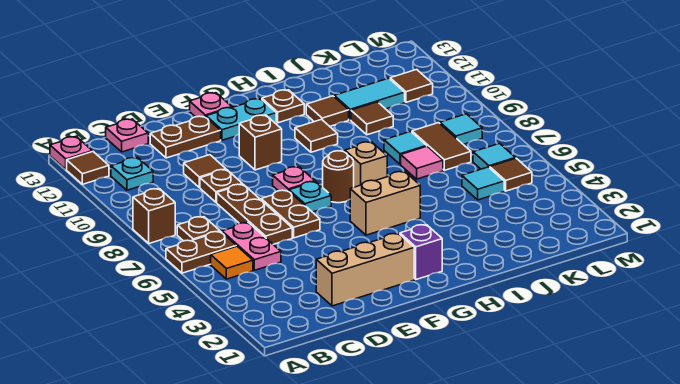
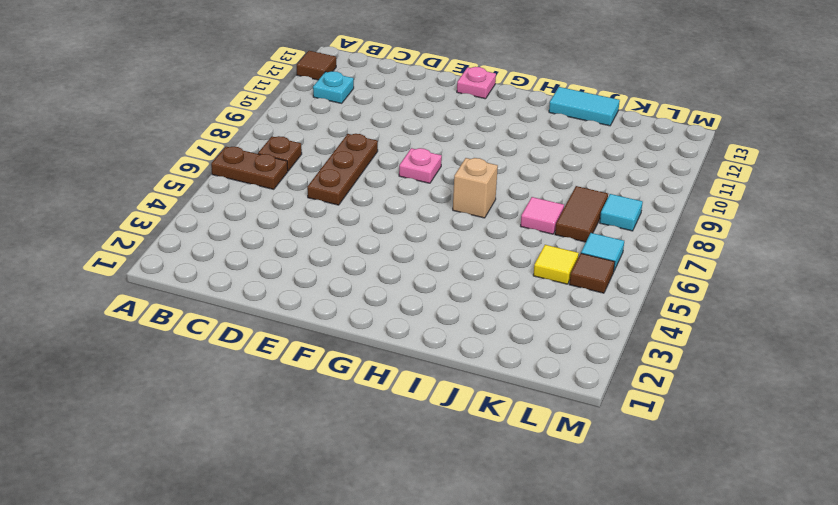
cyan 1x2 tile [549,87,620,126] -> cyan 1x2 tile moved to [334,78,405,120]
yellow 1x1 tile [533,245,579,284] -> cyan 1x1 tile [462,167,504,200]
none -> brown 1x1 brick [133,189,175,243]
none -> pink 1x1 plate [50,137,92,170]
none -> orange 1x1 tile [211,246,253,279]
none -> pink 1x2 plate [222,223,281,270]

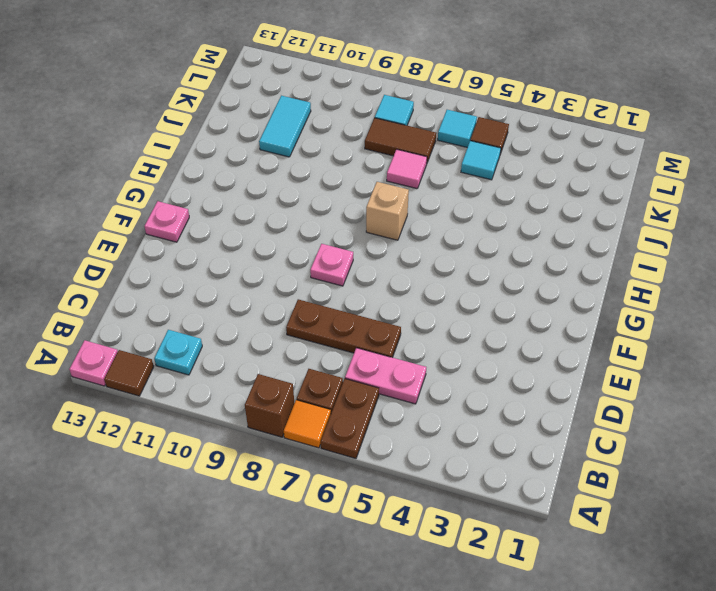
orange 1x1 tile [284,400,331,448] -> orange 1x1 tile moved to [211,246,253,279]
none -> pink 1x1 plate [106,119,148,152]
none -> tan 1x3 brick [316,233,414,306]
none -> brown 1x1 plate [200,170,242,202]
none -> brown 1x1 tile [184,155,226,188]

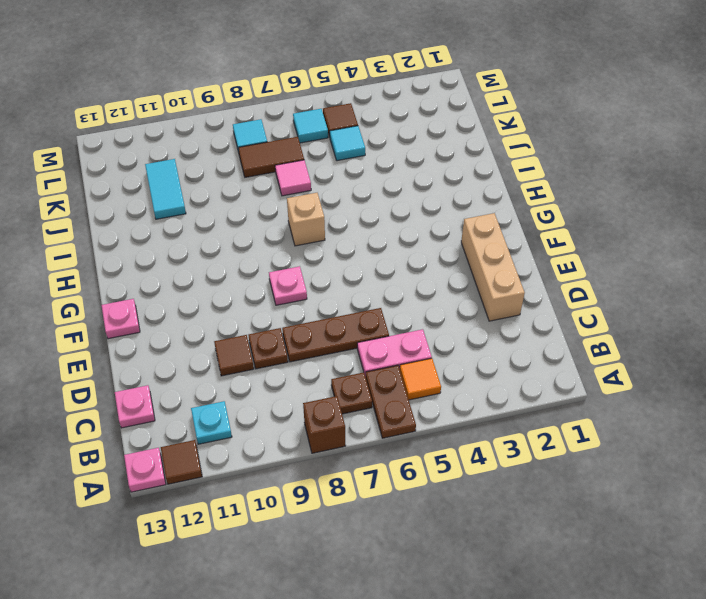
none -> brown 1x2 plate [150,116,221,158]
none -> brown 1x2 plate [261,190,320,238]
none -> cyan 1x1 plate [289,182,331,212]
none -> brown 1x1 brick [239,115,282,170]

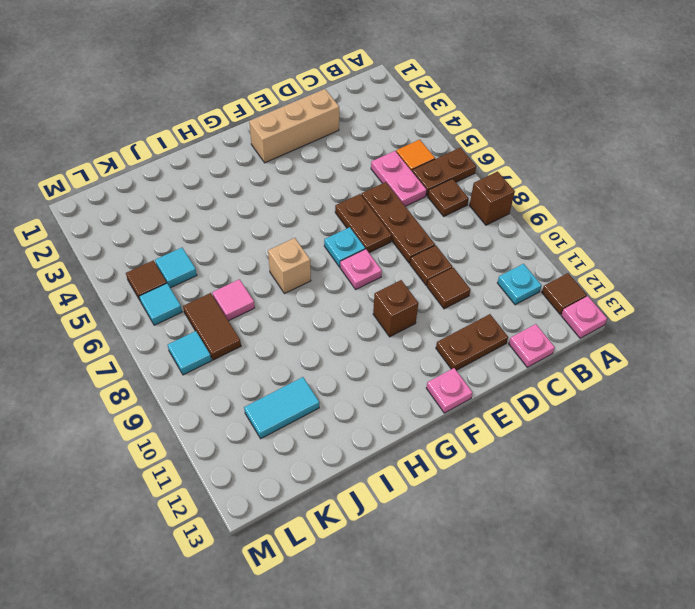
none -> cyan 1x2 plate [206,99,276,140]
none -> purple 1x1 brick [400,225,442,279]
none -> tan 1x2 brick [350,171,420,235]
none -> brown 1x1 round brick [323,151,354,203]

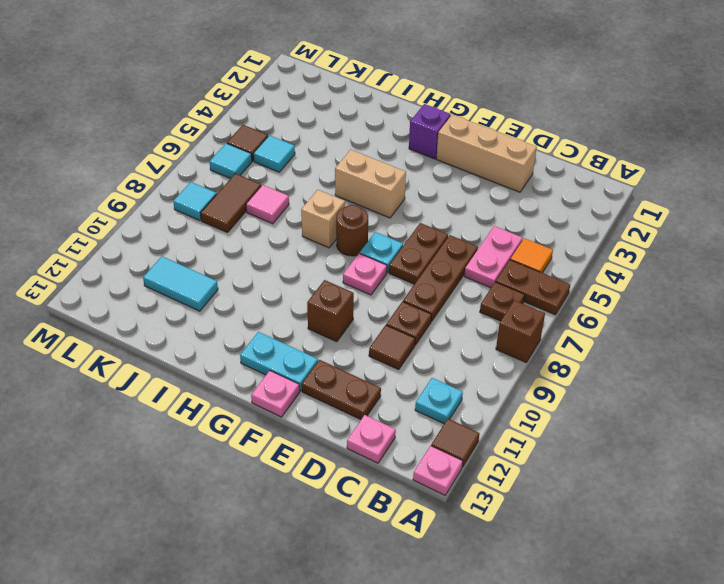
none -> brown 1x1 tile [295,119,338,152]
none -> brown 1x1 plate [262,90,304,123]
none -> brown 1x1 tile [306,96,349,126]
none -> cyan 1x1 tile [384,131,426,164]

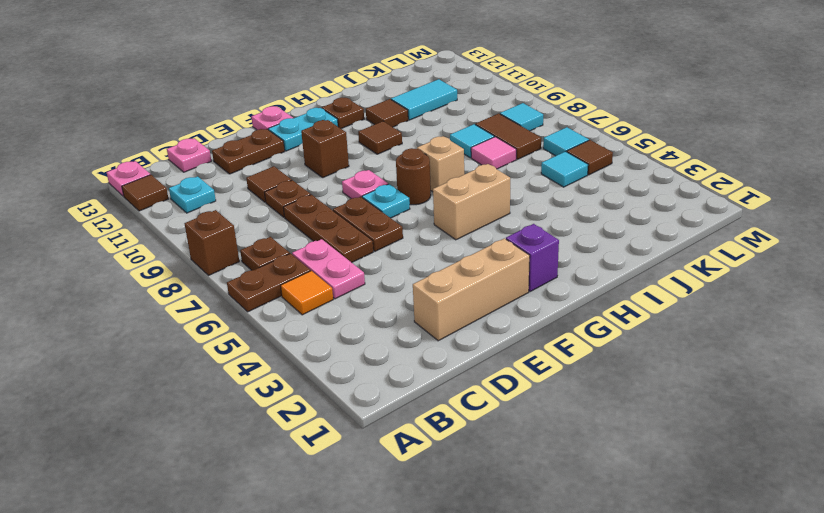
none -> brown 1x1 tile [351,102,393,135]
none -> brown 1x1 tile [390,69,433,102]

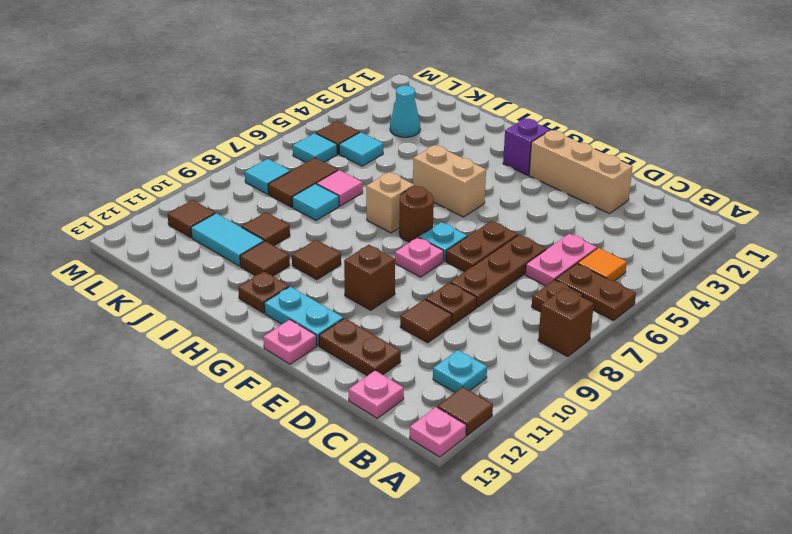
cyan 1x1 cone [390,86,420,137] -> none

